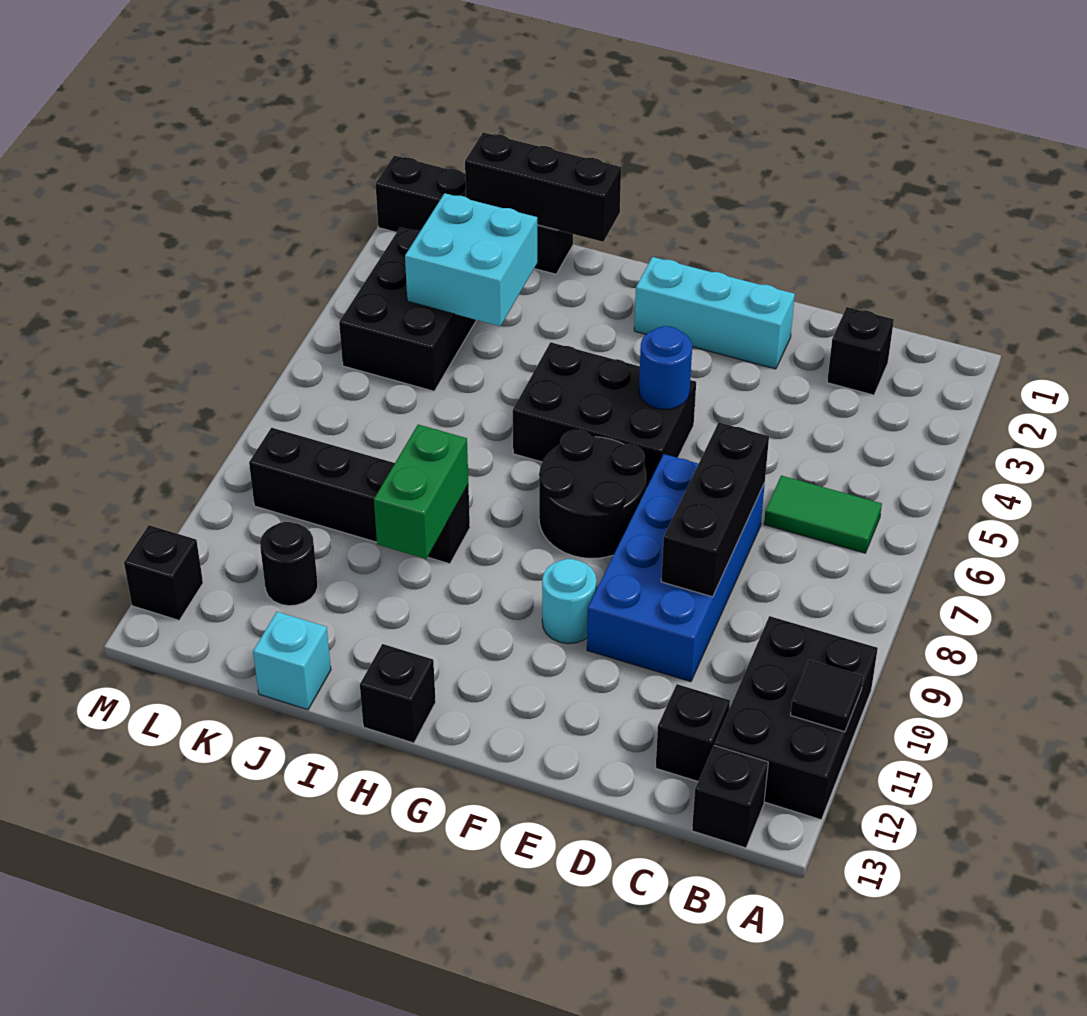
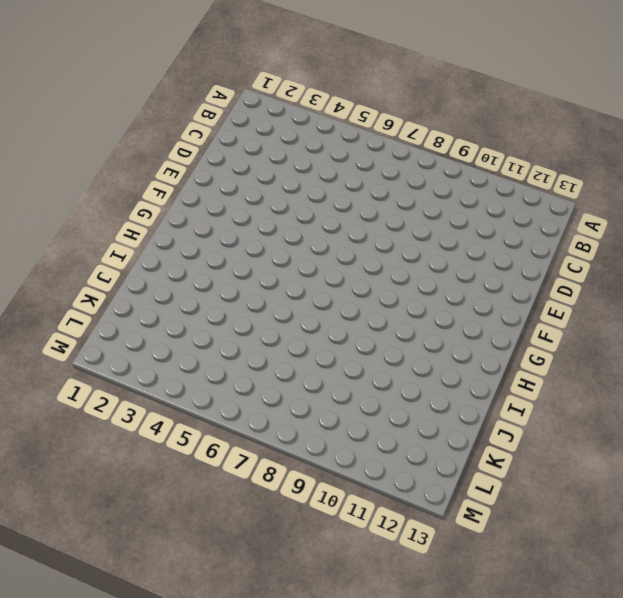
none -> black 2x3 brick [715,616,878,820]
none -> green 1x2 tile [764,476,882,553]
none -> black 1x1 brick [692,745,768,848]

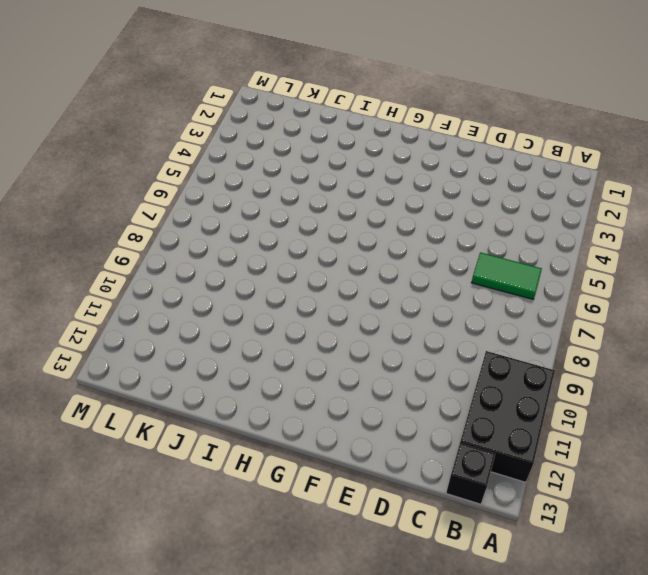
none -> black 1x1 brick [827,307,894,395]
none -> black 1x1 brick [656,684,730,781]
none -> blue 2x4 brick [587,454,765,682]

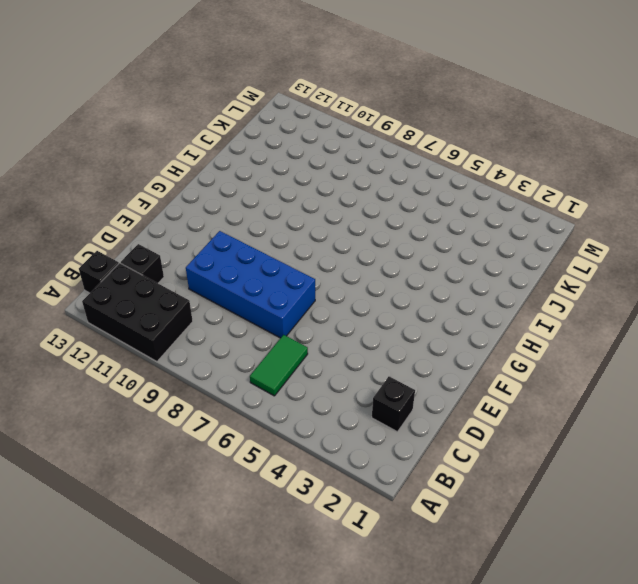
none -> cyan 1x3 brick [634,257,795,369]
none -> black 2x3 brick [513,342,696,488]
none -> black 2x2 round brick [539,430,646,558]

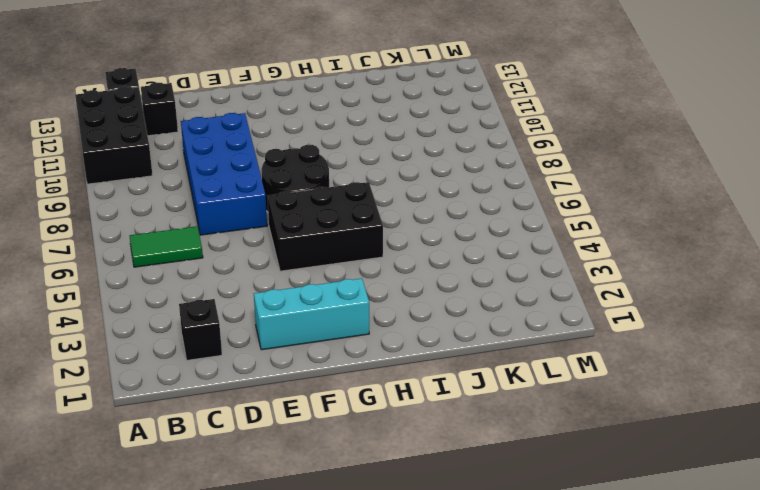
none -> cyan 1x1 round brick [542,559,597,644]
none -> black 1x1 brick [360,644,436,743]
none -> black 1x4 brick [249,428,470,564]

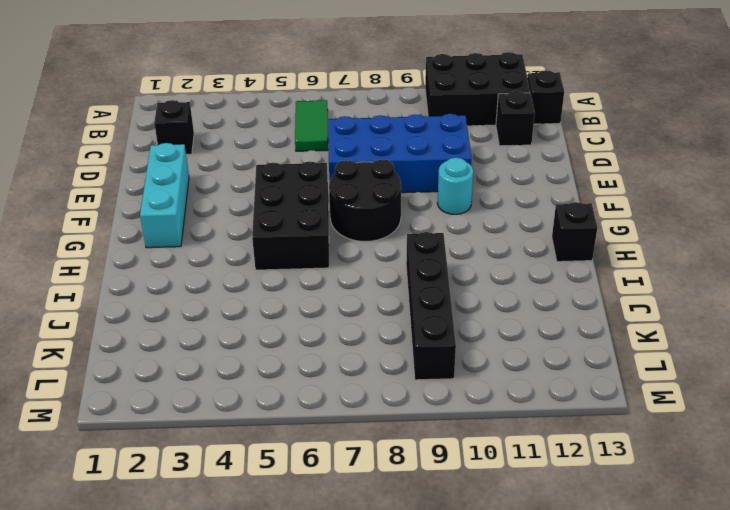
none -> black 1x4 brick [376,156,573,274]
none -> cyan 1x1 brick [253,612,331,710]
none -> black 2x3 brick [339,227,476,391]

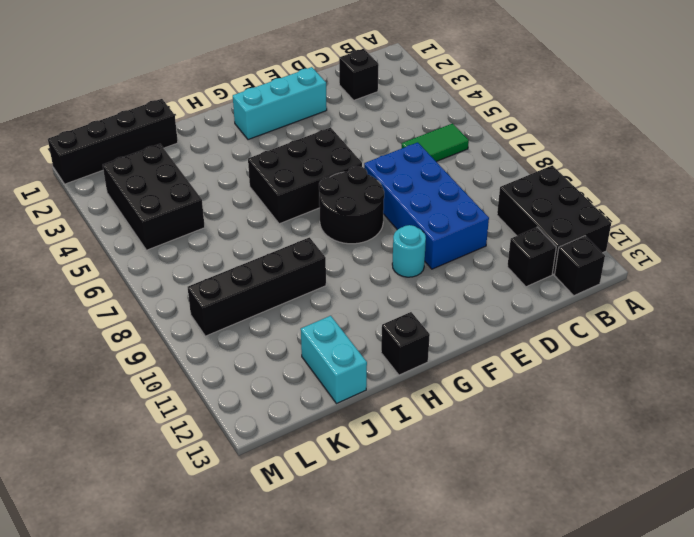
cyan 1x2 brick [301,316,367,404] -> cyan 1x1 brick [253,612,331,710]
none -> black 1x1 round brick [260,522,318,606]
none -> black 1x1 brick [124,525,203,620]
none -> black 1x1 tile [791,660,863,732]

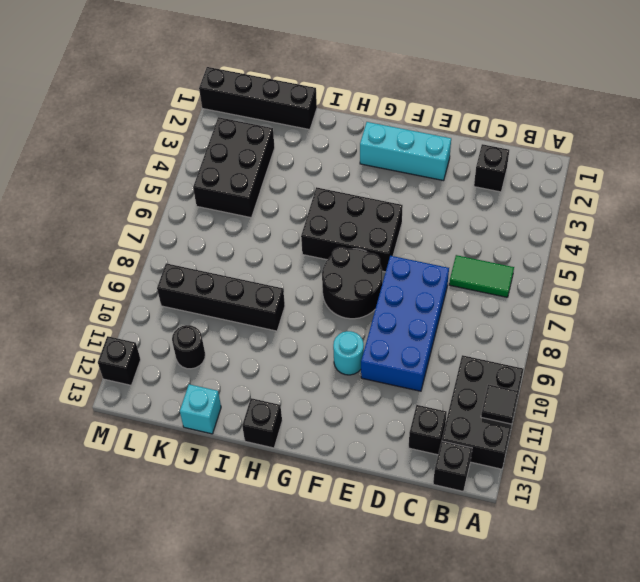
none -> black 1x3 brick [661,422,769,597]
none -> blue 1x1 round brick [639,326,692,409]
none -> black 1x3 brick [465,132,621,242]

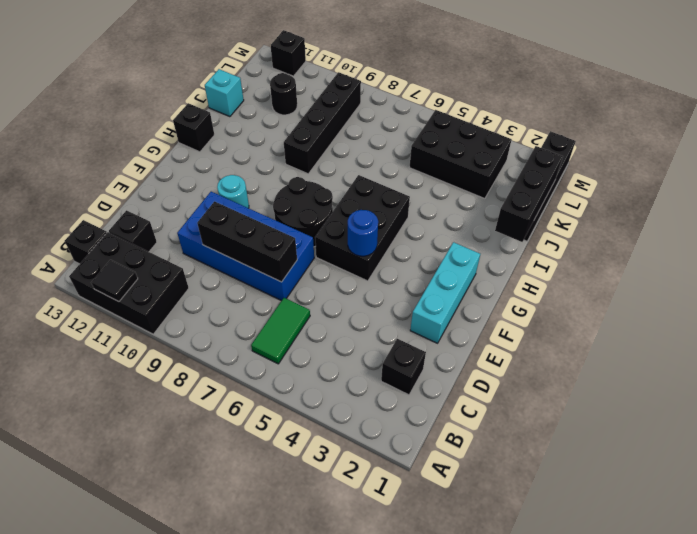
none -> green 1x2 brick [374,425,468,559]
none -> cyan 2x2 brick [405,193,537,326]

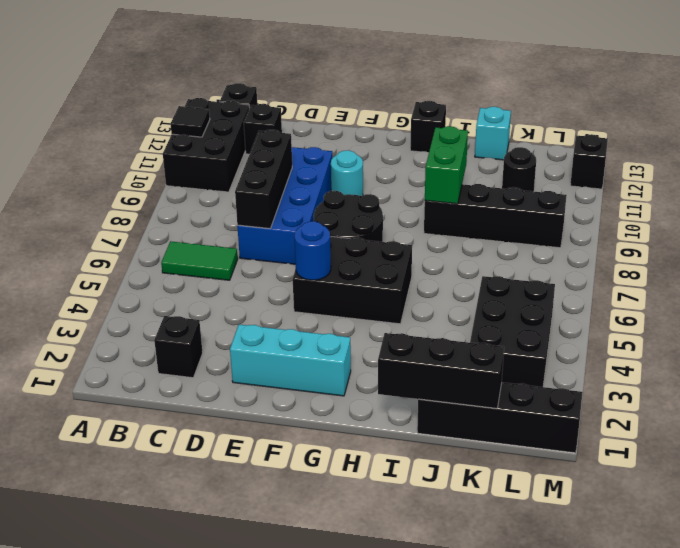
none -> cyan 2x2 brick [405,193,537,326]

